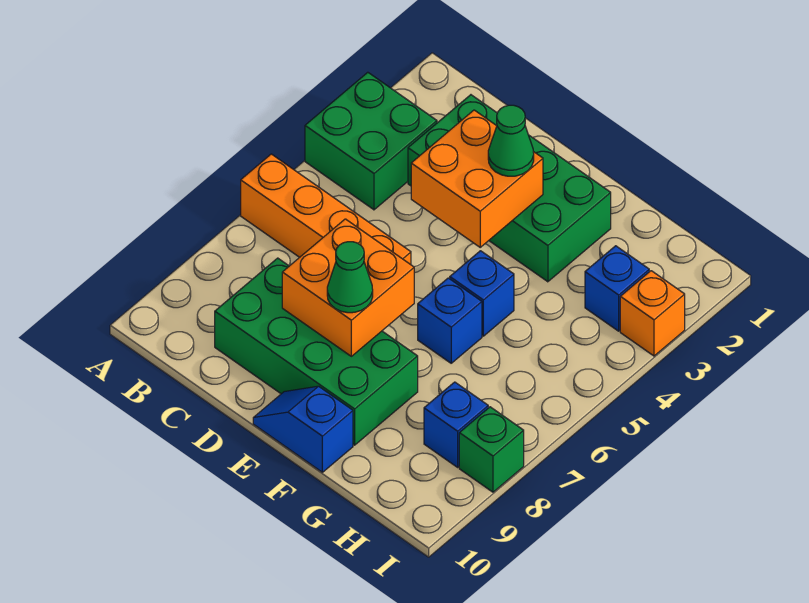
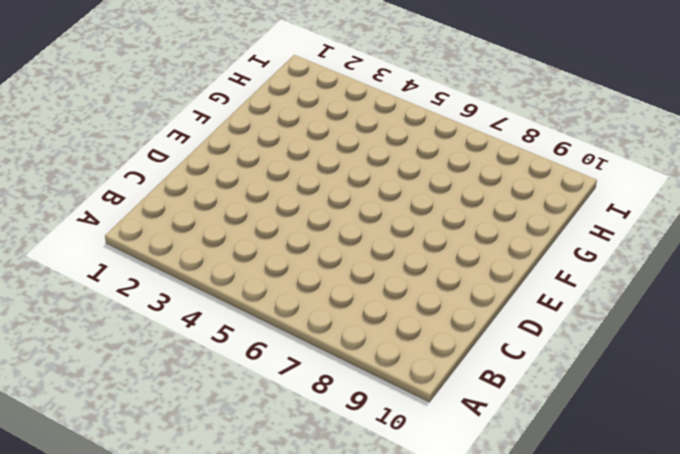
none -> green 2x2 brick [305,72,437,210]
none -> orange 1x4 brick [241,154,411,265]
none -> green 2x4 brick [408,95,611,282]

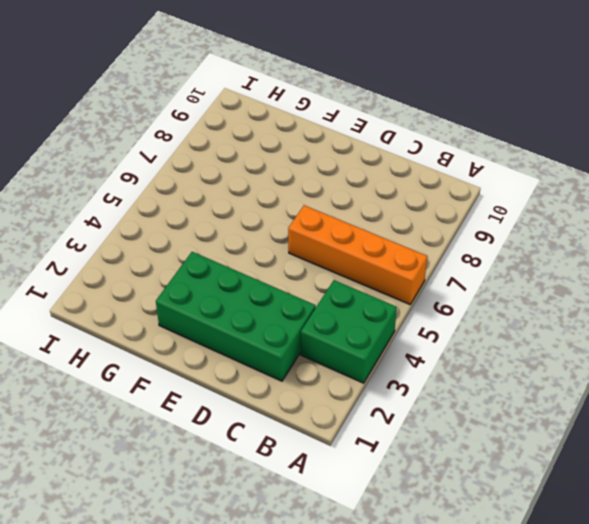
none -> green 2x4 brick [215,258,418,445]
none -> blue 1x2 slope [253,386,353,472]
none -> blue 1x1 brick [450,251,514,336]

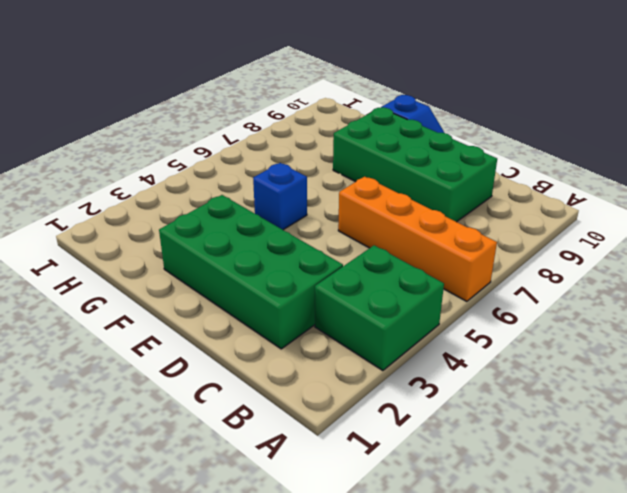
none -> blue 1x1 brick [418,278,482,363]
none -> blue 1x1 brick [585,246,649,331]
none -> blue 1x1 brick [424,382,488,467]

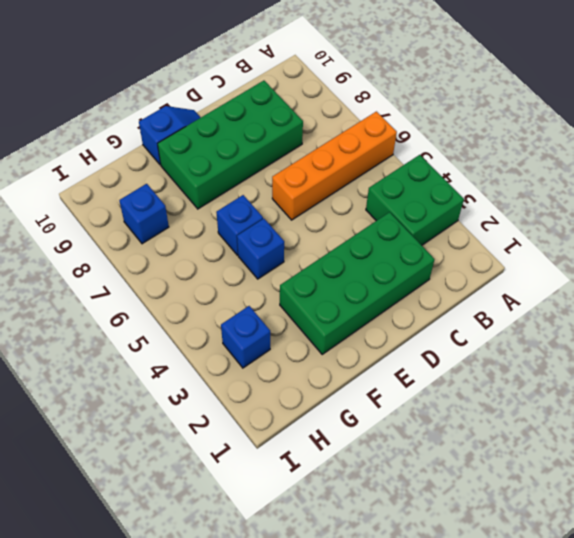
none -> orange 1x1 brick [620,271,685,356]
none -> green 1x1 brick [459,407,524,492]
none -> orange 2x2 brick [411,110,543,247]

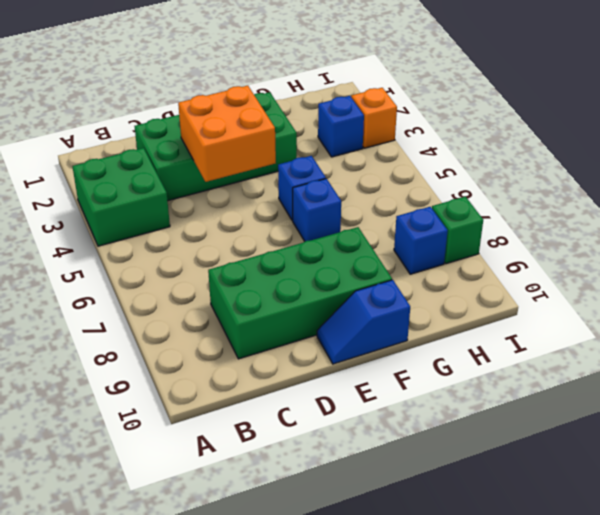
none -> orange 1x4 brick [241,154,411,265]
none -> orange 2x2 brick [282,219,414,356]
none -> green 1x1 cone [488,105,534,176]

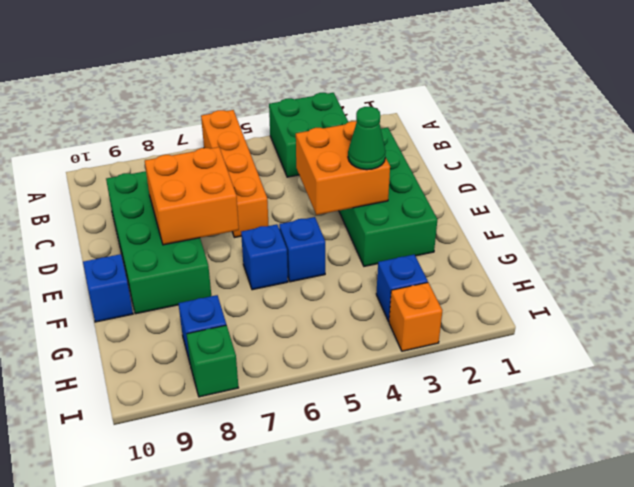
none -> green 1x1 cone [327,242,373,313]

